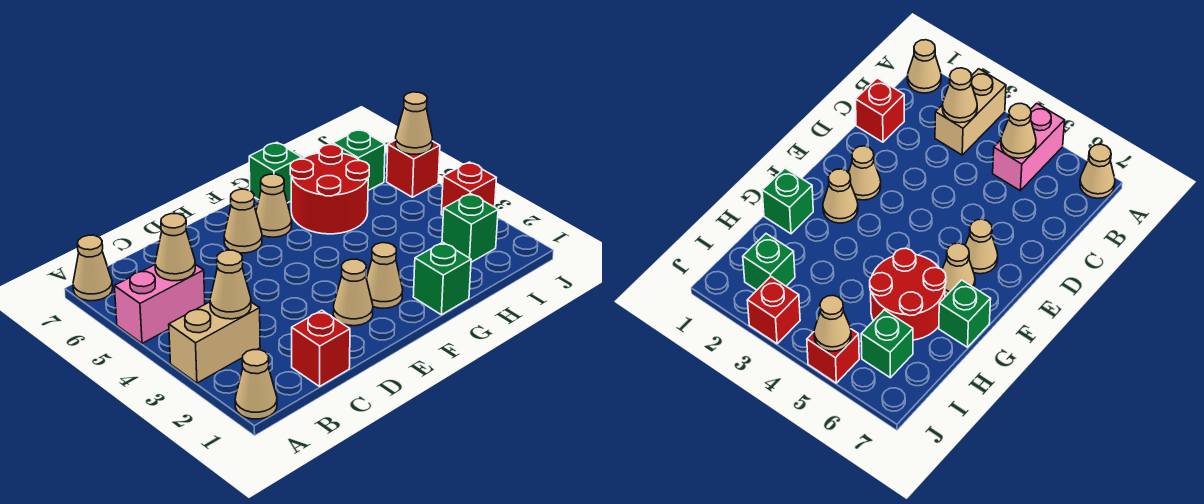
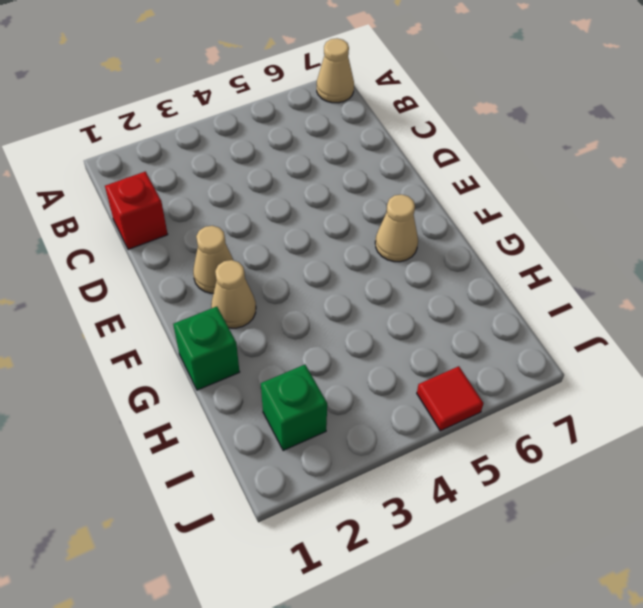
red 1x1 tile [417,366,483,431] -> red 1x1 brick [387,140,440,197]
none -> tan 1x1 cone [235,350,277,419]
none -> tan 1x2 brick [169,302,260,383]
none -> pink 1x2 brick [114,264,205,343]

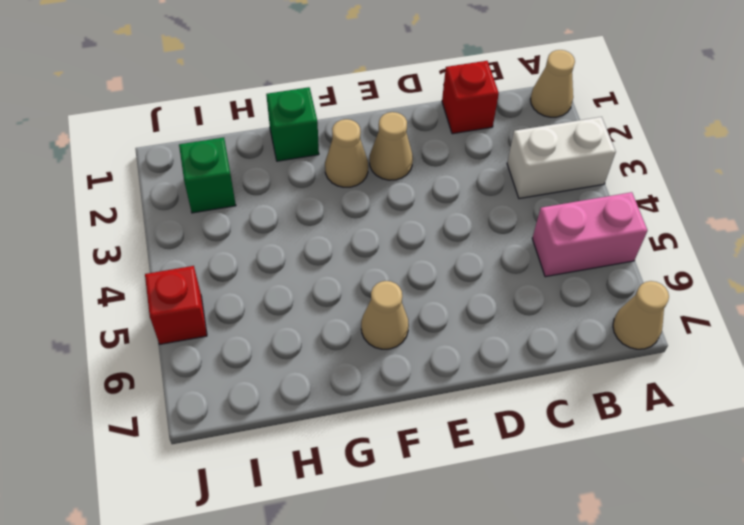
white 1x2 brick [507,117,616,199] -> tan 1x2 brick [169,302,260,383]
none -> tan 1x1 cone [224,189,262,253]
none -> red 2x2 round brick [290,145,369,234]
none -> green 1x1 brick [249,142,302,203]

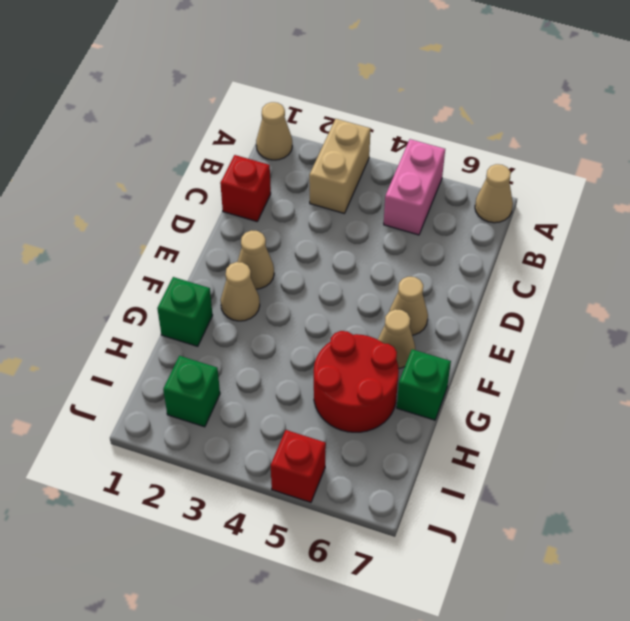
none -> green 1x1 brick [333,129,385,190]
none -> red 1x1 brick [441,162,496,215]
none -> tan 1x1 cone [210,250,251,319]

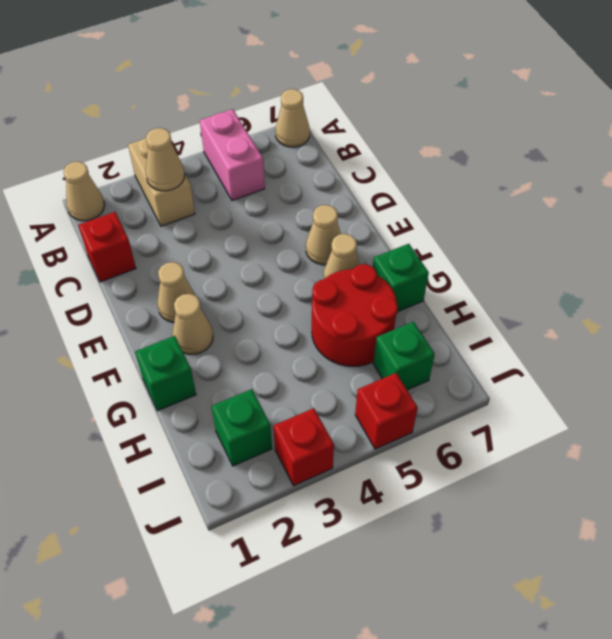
none -> tan 1x1 cone [155,214,195,281]
none -> tan 1x1 cone [396,92,432,154]

